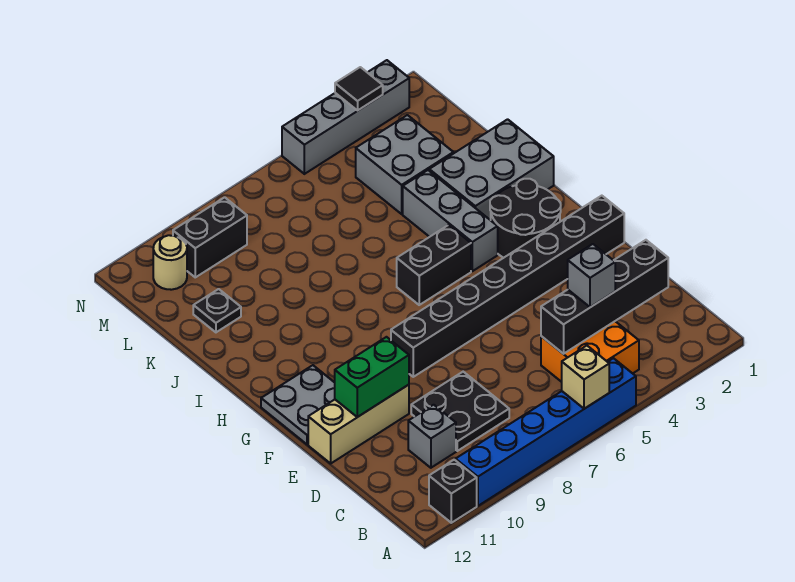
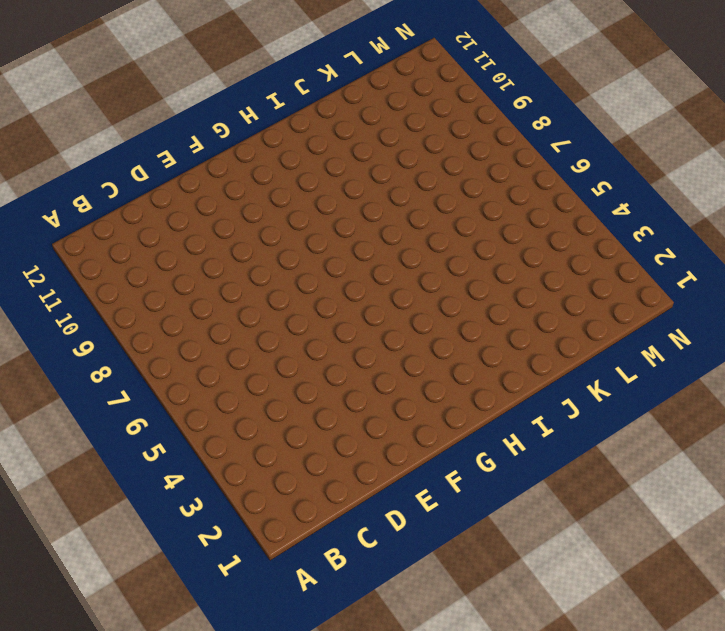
none -> blue 1x6 brick [456,358,636,506]
none -> black 1x1 brick [429,460,477,523]
none -> orange 2x2 brick [541,321,639,382]

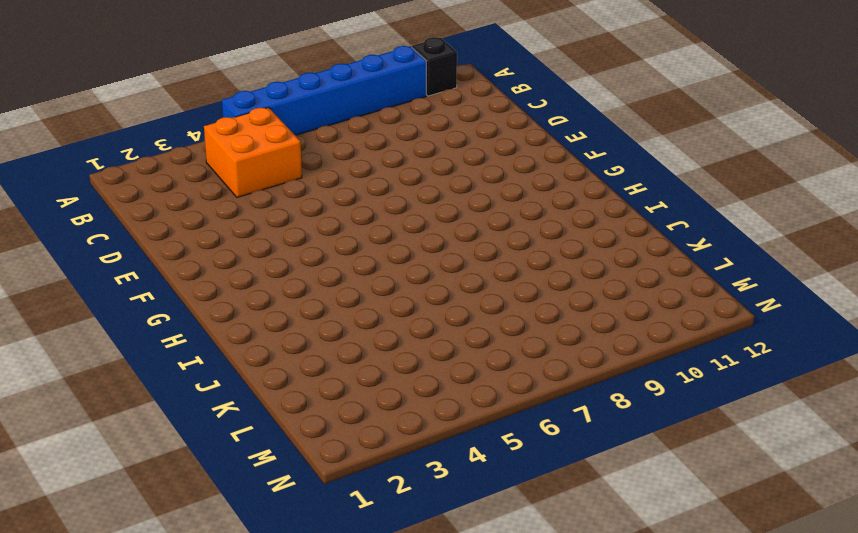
none -> black 2x2 plate [411,372,509,451]
none -> grey 1x1 brick [408,405,456,468]
none -> tan 1x3 brick [308,385,409,463]

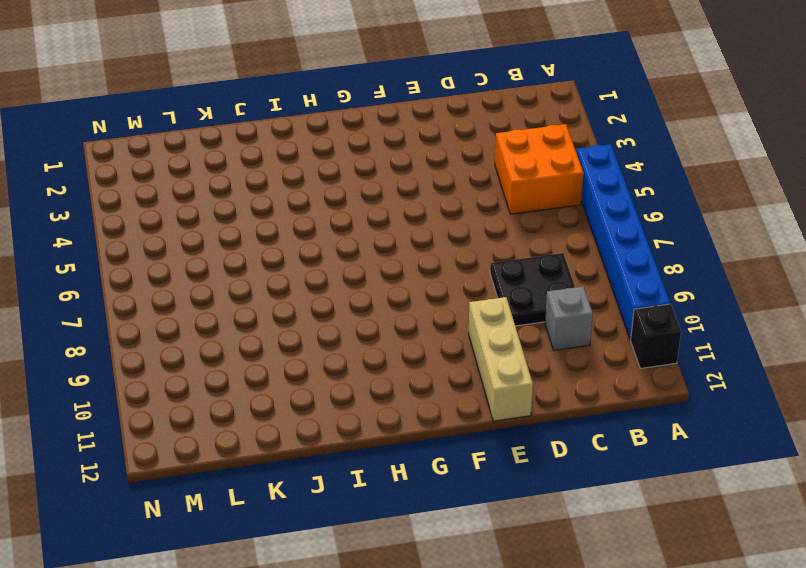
none -> black 1x8 brick [391,196,624,377]
none -> grey 2x2 plate [261,365,335,445]
none -> black 2x2 round brick [490,179,561,258]

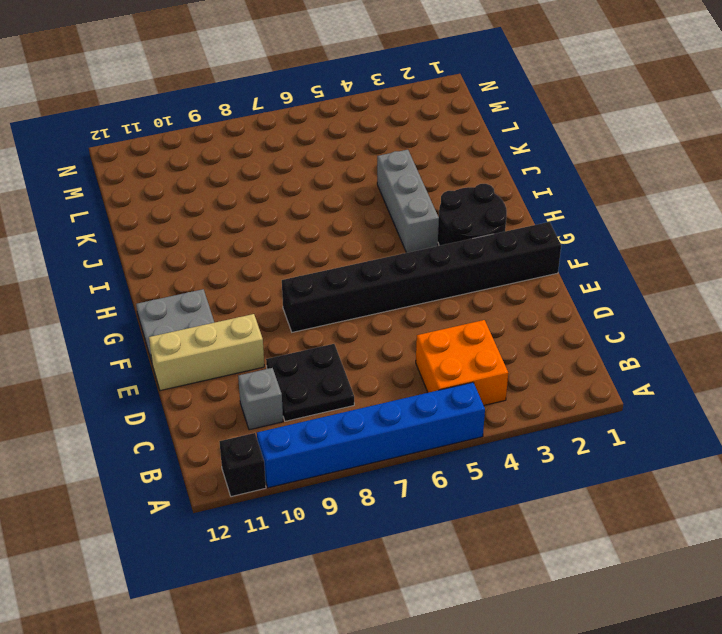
none -> black 1x2 brick [397,225,471,305]
none -> grey 2x3 brick [429,119,554,220]
none -> grey 2x2 brick [356,115,453,214]

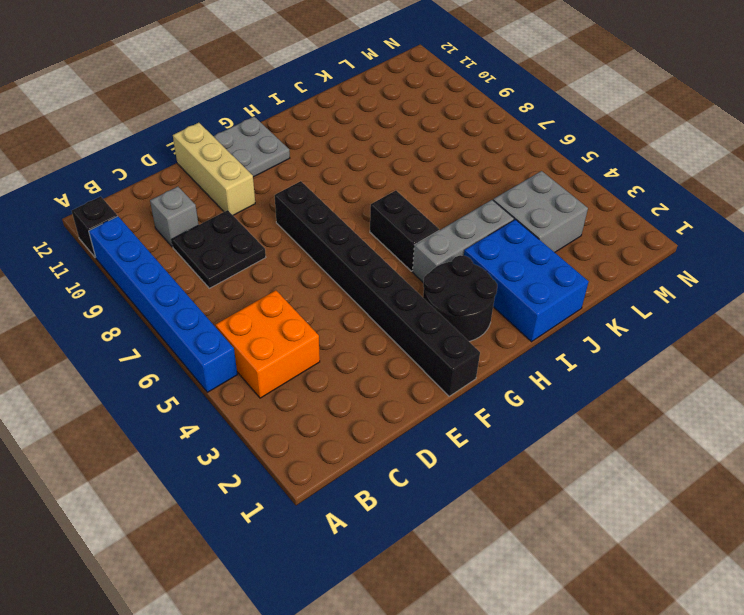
blue 2x3 brick [464,219,589,342] -> grey 2x3 brick [429,119,554,220]
none -> black 1x1 plate [193,289,241,332]
none -> black 1x2 brick [173,197,247,277]
none -> tan 1x1 round brick [153,235,187,290]

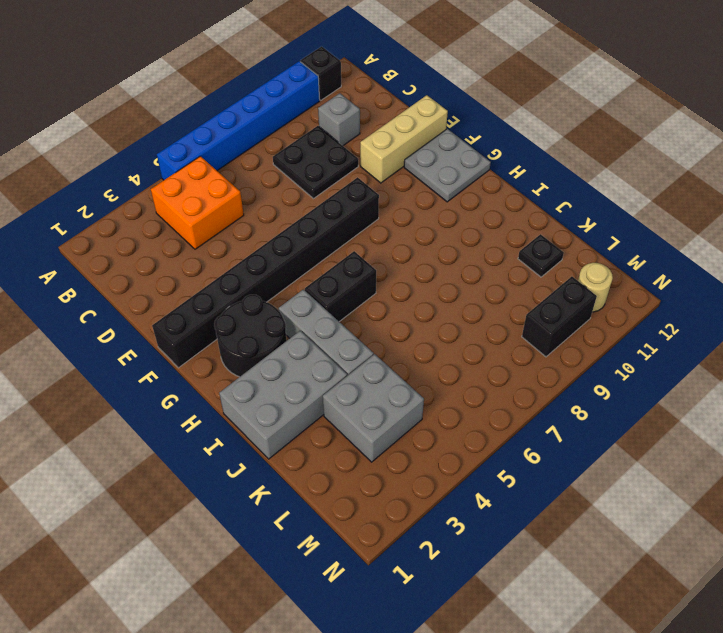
none -> grey 1x4 brick [282,60,409,174]
none -> tan 1x1 brick [562,346,609,409]
none -> black 1x4 brick [541,240,668,354]

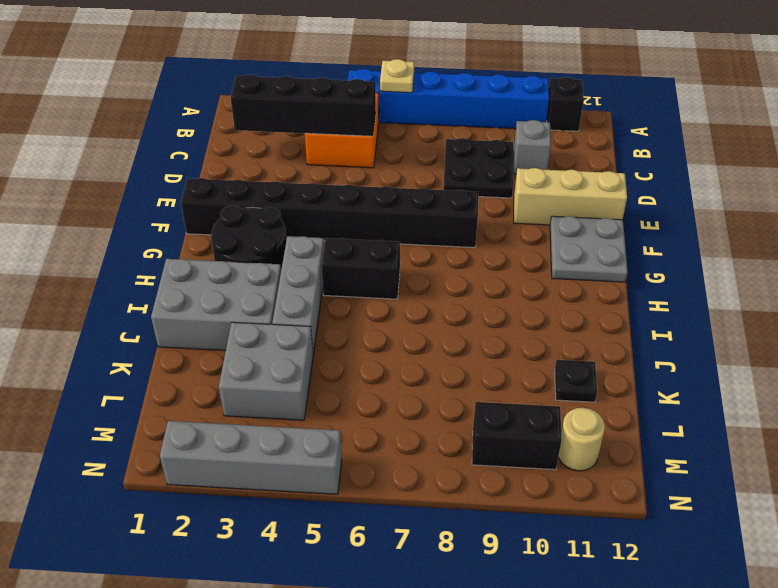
tan 1x1 plate [380,59,414,93] -> tan 1x1 brick [562,346,609,409]
none -> green 1x2 brick [335,337,409,417]
none -> black 1x1 tile [335,67,383,110]
none -> grey 1x1 brick [568,244,615,307]

